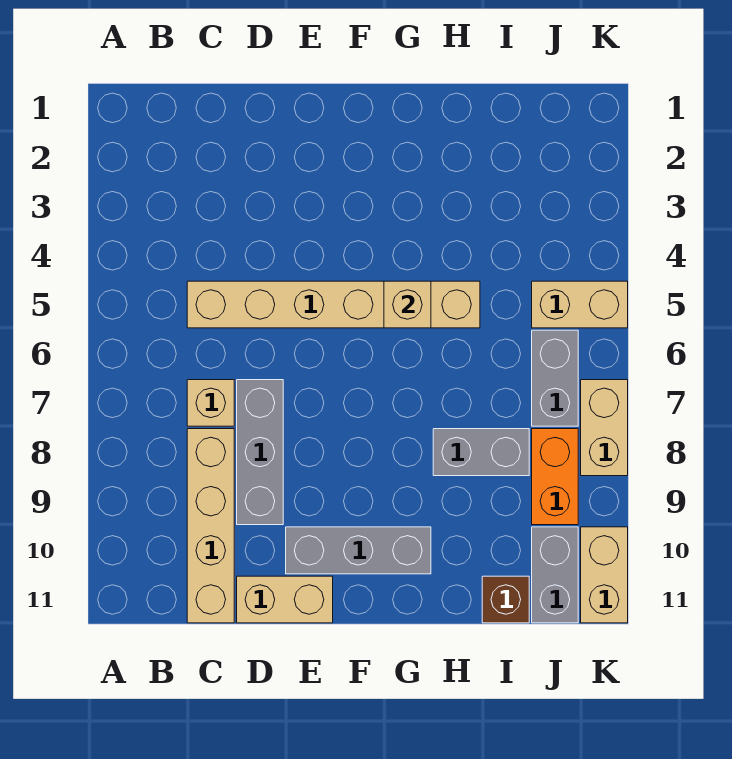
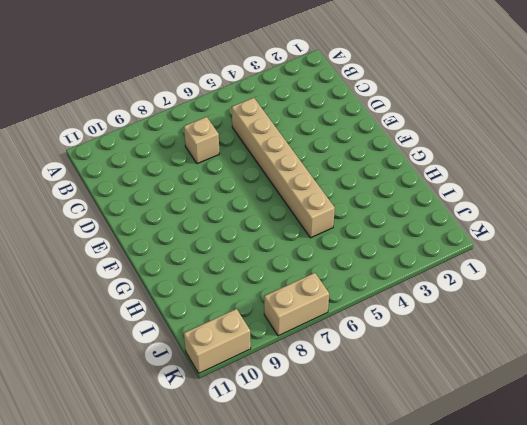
none -> tan 1x4 brick [187,429,234,623]
none -> grey 1x3 brick [237,380,283,525]
none -> tan 1x2 brick [237,576,333,623]

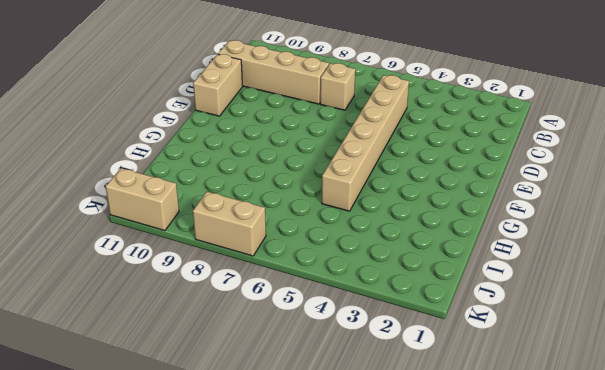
none -> grey 1x3 brick [237,380,283,525]
none -> grey 1x3 brick [286,527,431,574]
none -> grey 1x2 brick [433,429,529,476]

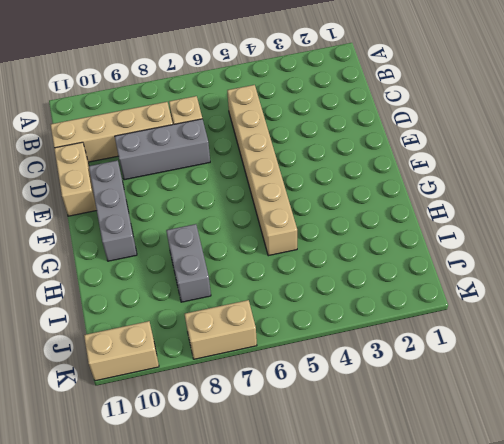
none -> brown 1x1 brick [482,576,529,623]
none -> tan 1x2 brick [532,281,628,328]
none -> grey 1x2 brick [532,330,578,426]

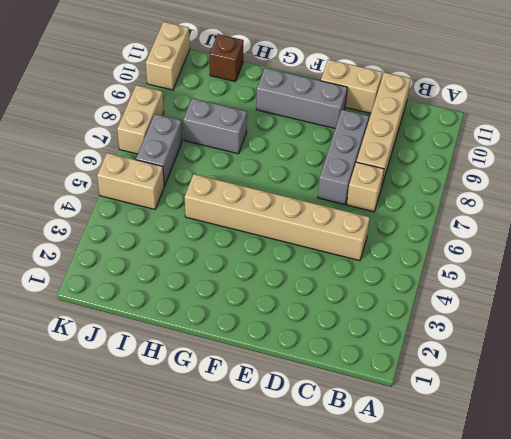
none -> orange 1x2 brick [532,429,578,525]
none -> grey 1x2 brick [532,527,578,623]
none -> tan 1x1 brick [384,281,431,328]

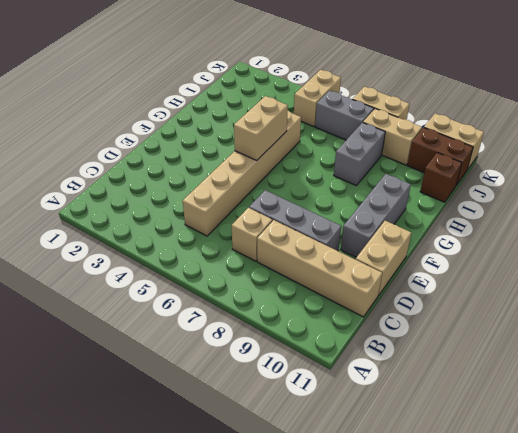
tan 1x2 brick [234,96,288,161] -> tan 1x1 brick [384,281,431,328]
tan 1x2 brick [363,109,422,165] -> orange 1x2 brick [532,429,578,525]
brown 1x2 brick [407,128,473,186] -> grey 1x2 brick [532,527,578,623]

